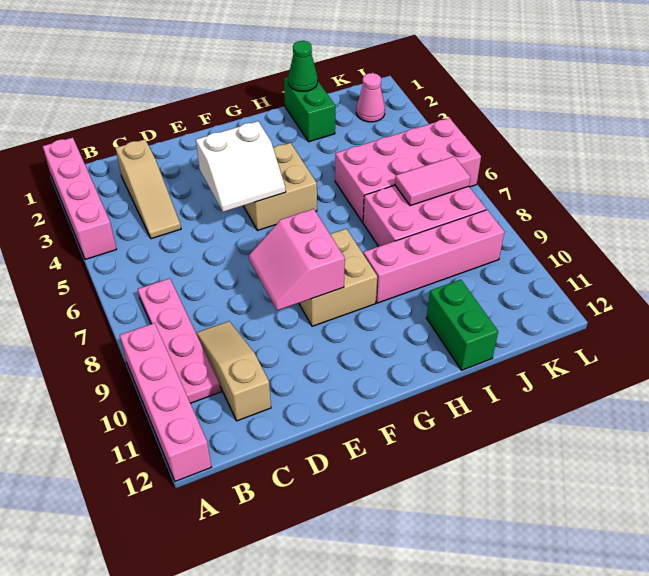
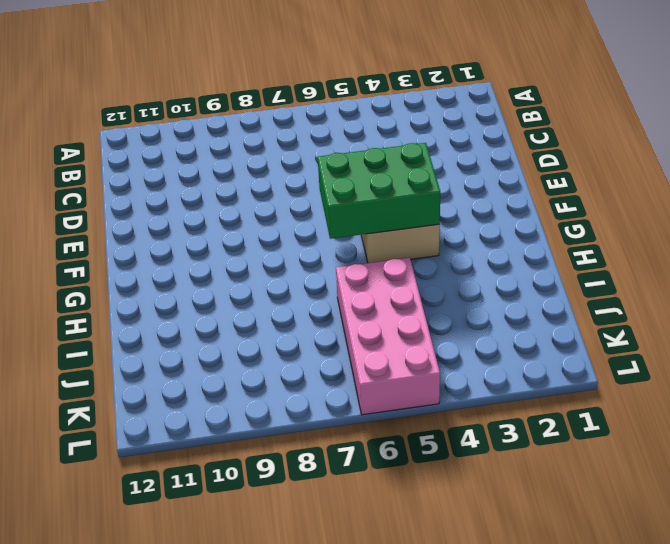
green 2x3 brick [318,143,440,239] -> white 2x2 slope [196,121,286,212]
none -> pink 1x4 brick [43,138,116,260]
none -> pink 1x4 brick [120,323,211,481]
none -> pink 1x4 plate [138,278,221,403]

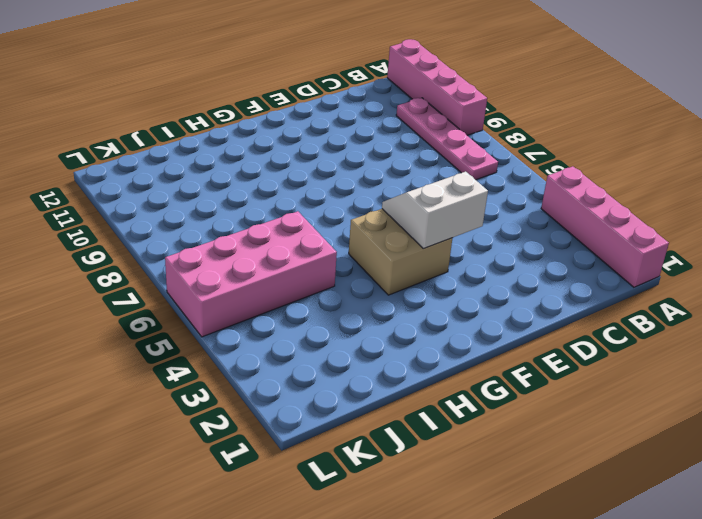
none -> tan 1x3 slope [116,139,181,239]
none -> tan 1x3 slope [197,321,271,421]
none -> tan 2x2 brick [299,229,377,326]

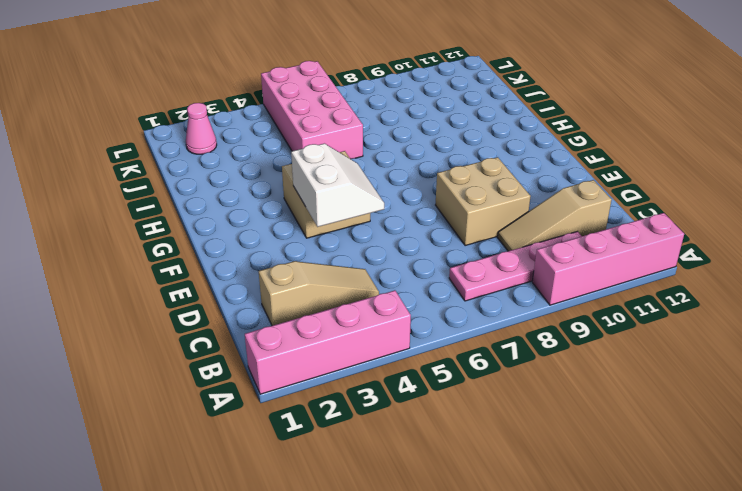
tan 2x2 brick [436,157,531,246] -> tan 2x2 brick moved to [299,229,377,326]
none -> pink 1x4 brick [363,210,504,303]
none -> green 1x2 brick [284,77,335,142]
none -> pink 2x3 brick [363,185,486,247]

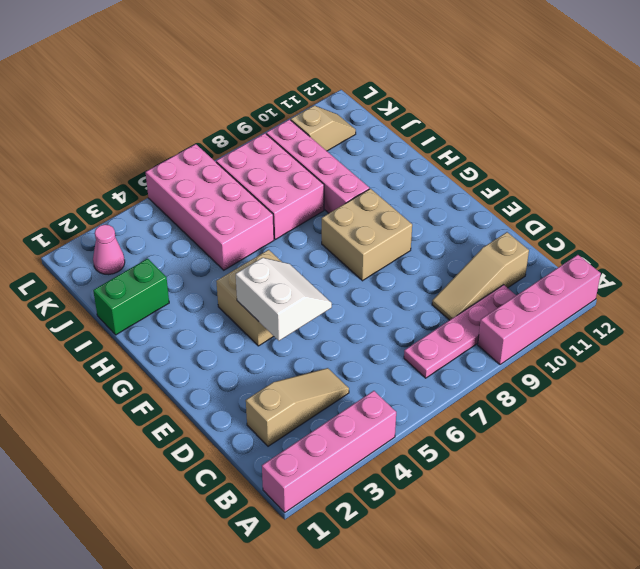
tan 1x2 slope [291,106,356,151] -> none
none -> green 1x2 brick [427,280,498,370]
none -> pink 2x2 slope [249,209,345,311]
none -> green 1x1 cone [288,41,318,91]

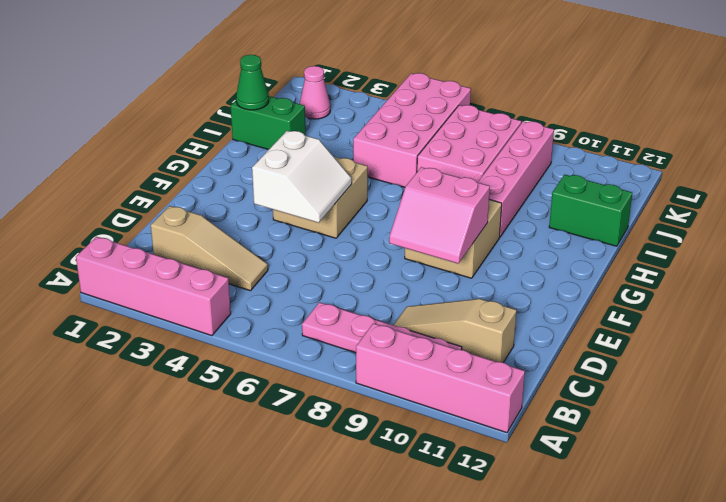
none -> pink 1x2 tile [395,157,470,206]

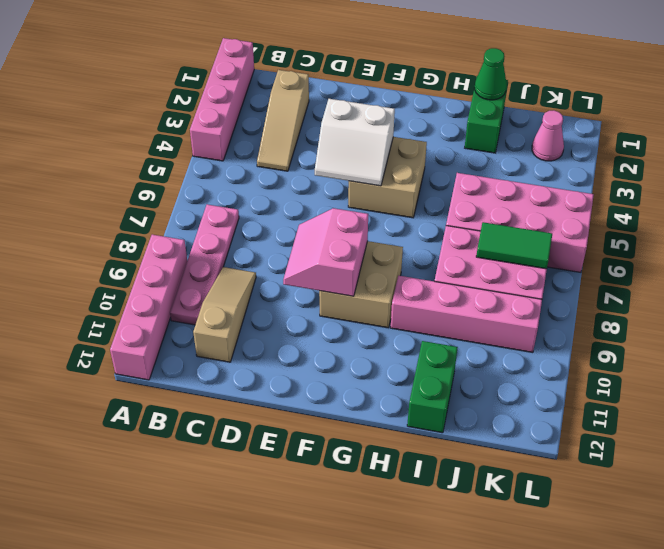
green 1x2 tile [476,222,552,269] -> pink 1x2 tile [395,157,470,206]

